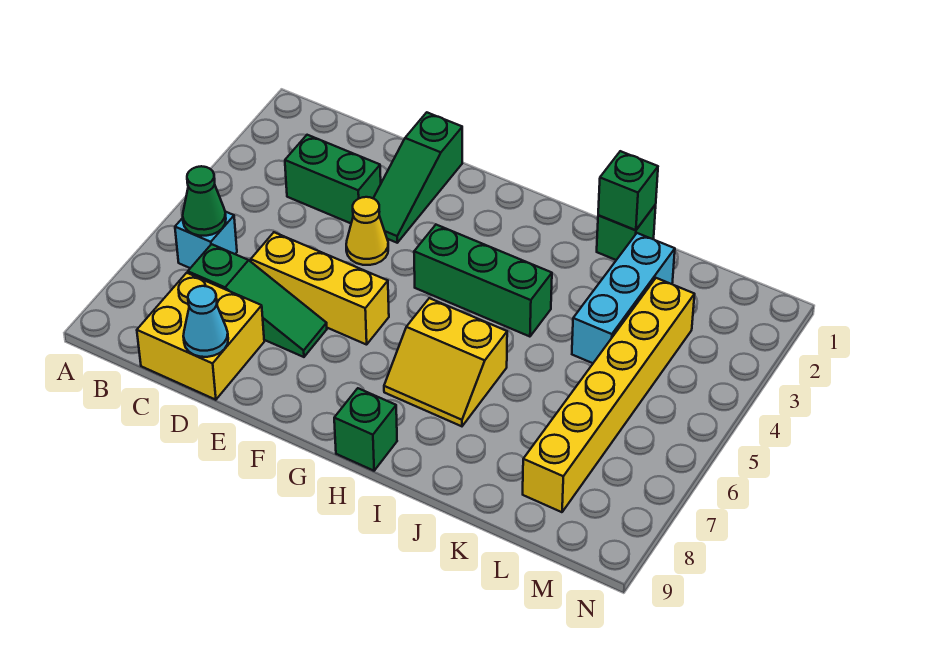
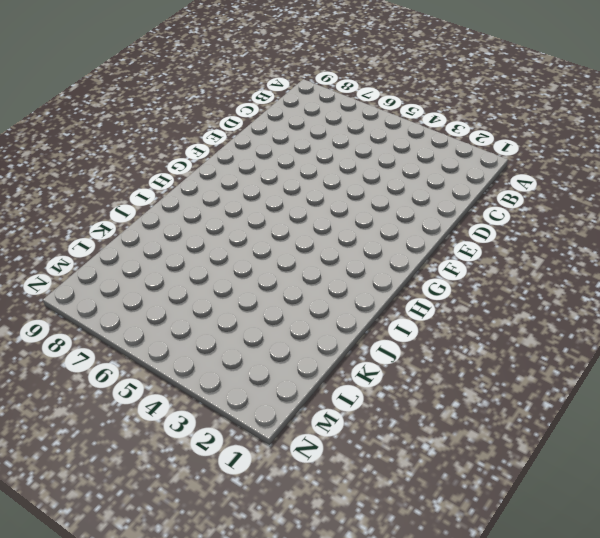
none -> cyan 1x1 brick [175,212,237,268]
none -> green 1x2 brick [285,135,381,223]
none -> green 1x3 slope [188,244,327,357]

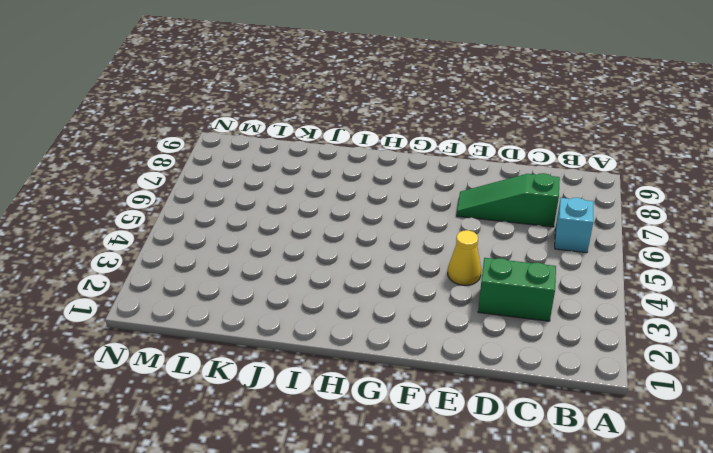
none -> yellow 2x2 brick [137,273,264,400]
none -> yellow 1x3 brick [251,232,389,345]
none -> green 1x3 slope [373,112,462,243]

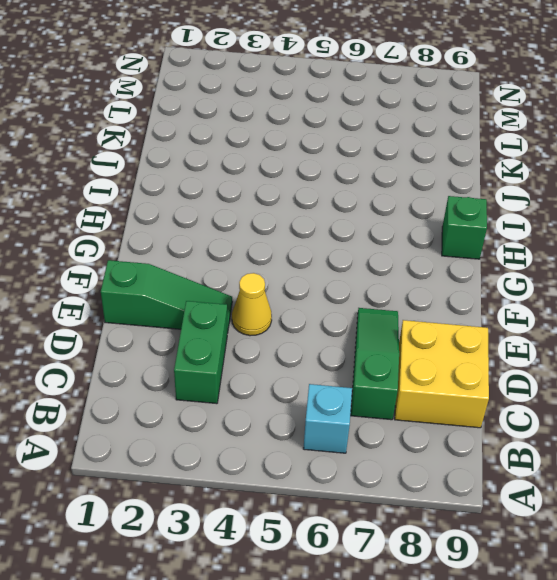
none -> yellow 1x3 brick [251,232,389,345]
none -> green 1x3 brick [414,225,552,337]
none -> yellow 2x2 slope [384,298,507,426]

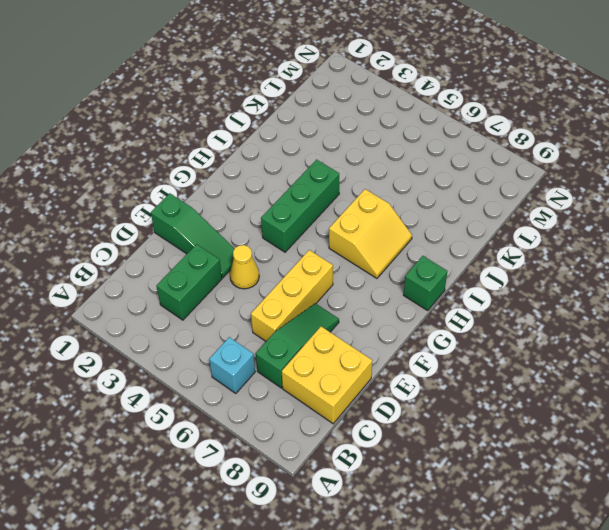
none -> green 1x1 brick [597,205,656,260]
none -> cyan 1x3 brick [572,233,675,363]
none -> yellow 1x6 brick [523,278,695,512]

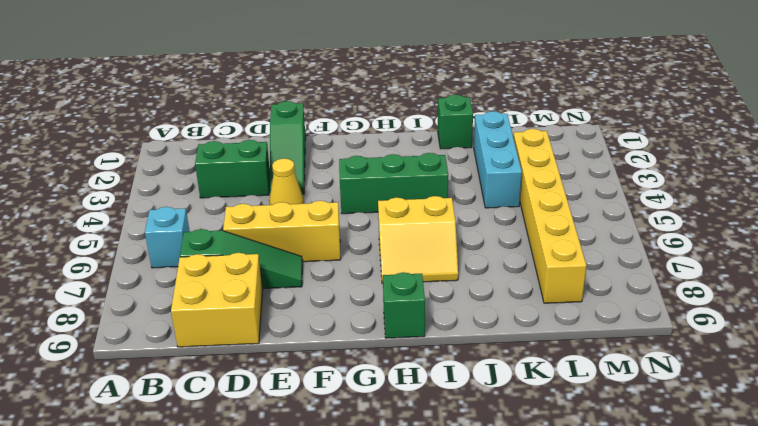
none -> green 1x1 cone [183,166,226,236]
none -> cyan 1x1 cone [183,286,228,357]
none -> green 1x1 brick [598,151,658,230]

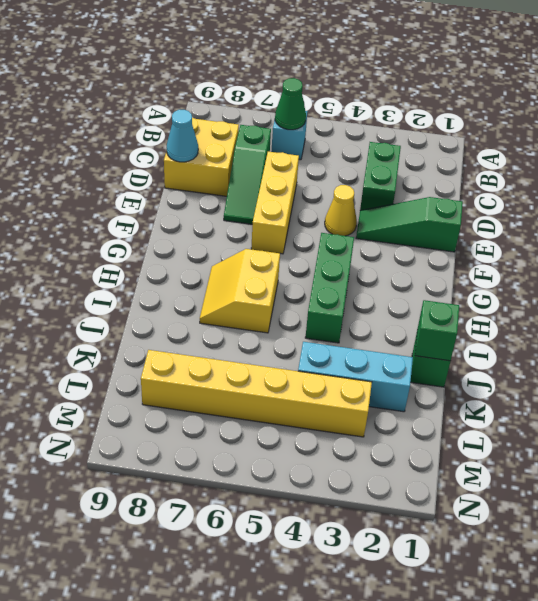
none -> green 1x1 brick [334,388,397,471]

